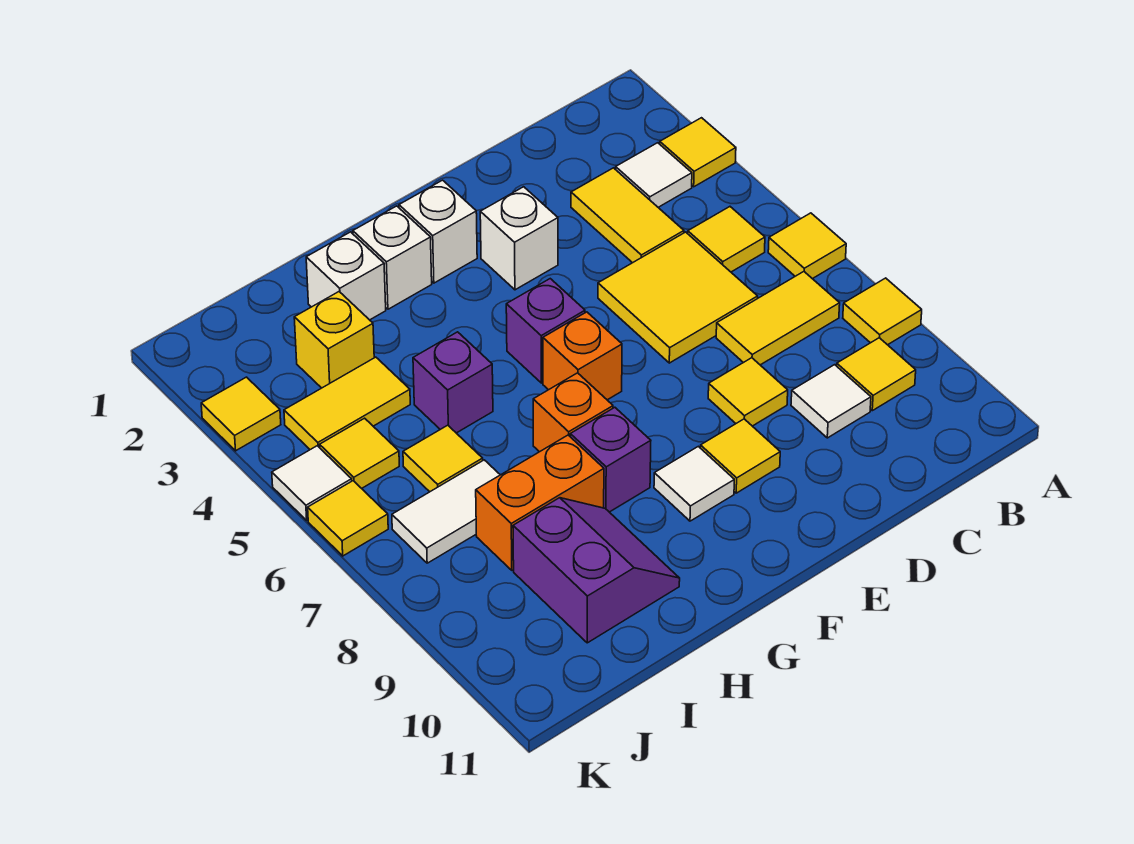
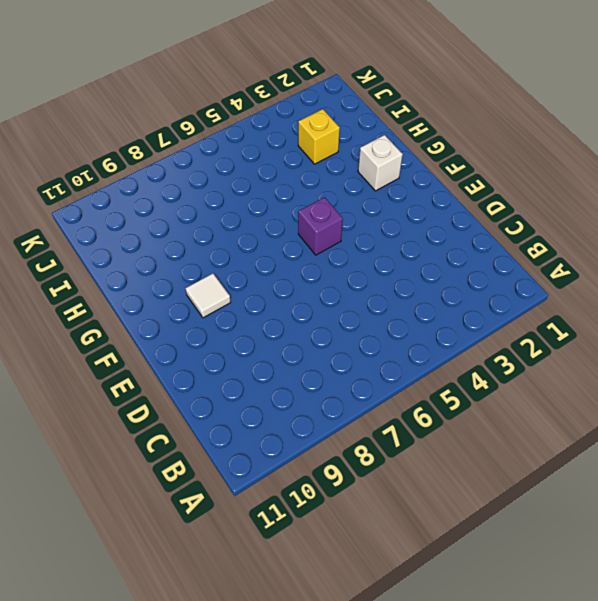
none -> yellow 1x1 tile [660,118,736,187]
none -> yellow 1x1 tile [768,213,846,279]
none -> yellow 1x1 tile [843,278,922,345]
none -> white 1x1 tile [616,143,692,207]

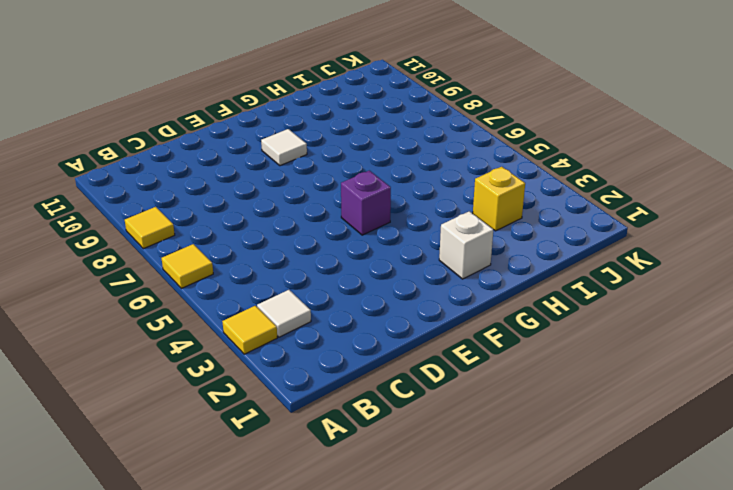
none -> yellow 1x1 tile [688,207,765,272]
none -> yellow 1x2 tile [716,272,840,365]
none -> yellow 1x1 tile [837,338,916,411]
none -> yellow 1x2 tile [571,168,684,263]

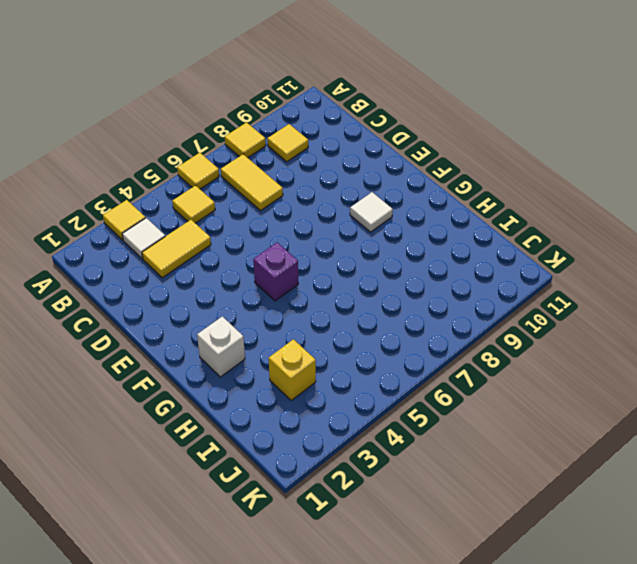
none -> yellow 2x2 tile [598,232,758,363]
none -> white 1x1 tile [791,365,871,438]
none -> yellow 1x1 tile [708,358,788,426]
none -> white 1x1 brick [480,187,558,290]

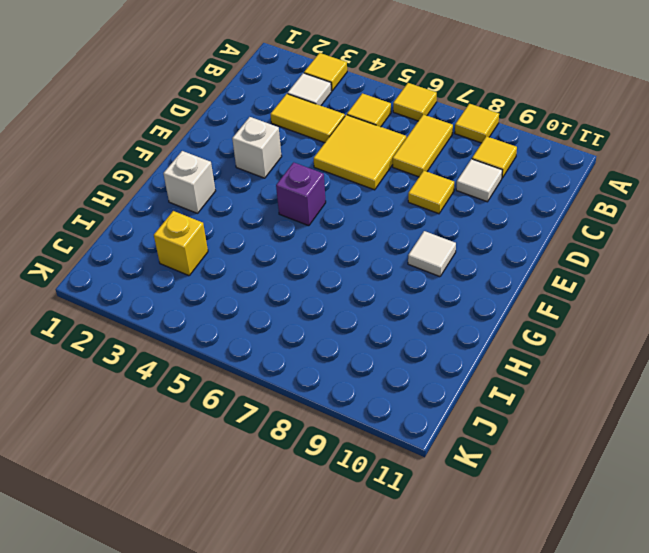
none -> yellow 1x1 tile [700,419,780,493]
none -> white 1x1 brick [399,180,477,283]
none -> orange 1x1 brick [543,312,622,400]
none -> orange 1x1 brick [533,373,613,452]

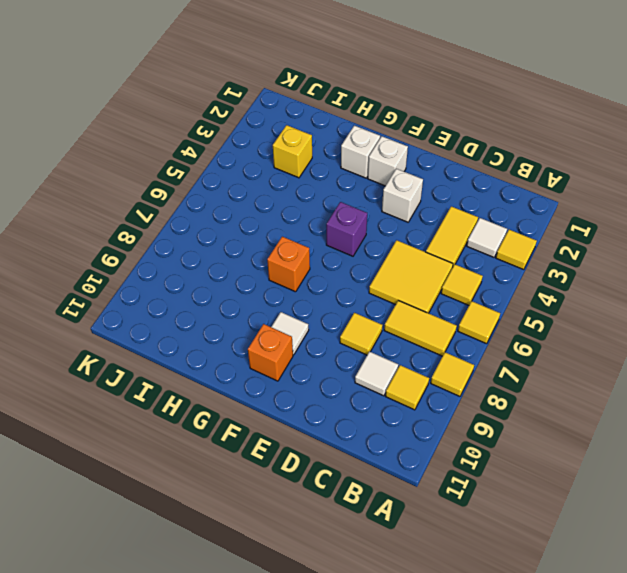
orange 1x1 brick [248,324,293,381] -> orange 1x1 brick moved to [543,312,622,400]
none -> yellow 1x1 tile [700,419,780,493]
none -> purple 1x1 brick [570,407,651,512]
none -> white 1x1 brick [306,232,386,320]
none -> purple 1x1 brick [413,332,493,433]

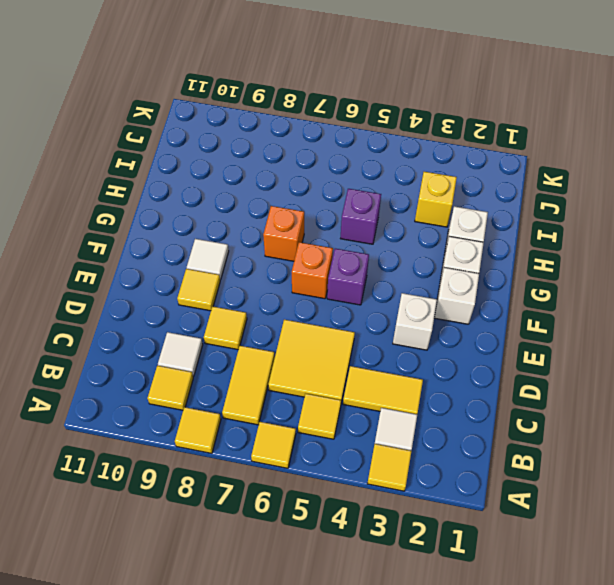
none -> purple 1x1 brick [570,407,651,512]
none -> orange 1x2 brick [476,435,604,570]
none -> purple 2x2 slope [513,498,680,643]
none -> yellow 1x2 tile [284,357,410,450]

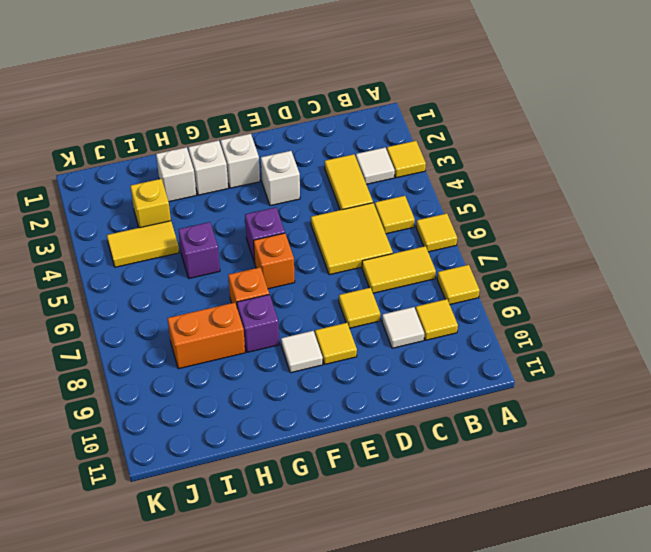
none -> purple 2x2 slope [513,498,680,643]
none -> yellow 1x1 tile [403,425,483,492]
none -> white 1x2 tile [392,460,500,563]
none -> yellow 1x1 tile [320,418,399,488]

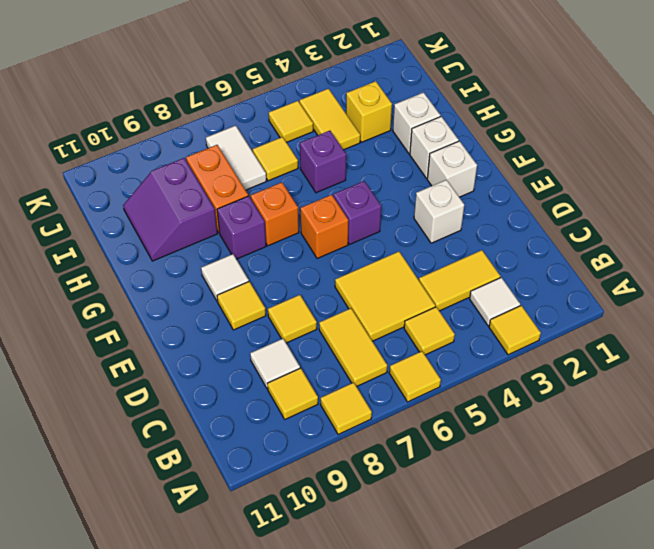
purple 2x2 slope [123,158,217,261] -> purple 2x2 slope turned to [513,498,680,643]
none -> yellow 1x1 tile [201,377,281,451]
none -> white 1x1 tile [272,446,352,520]
none -> yellow 1x1 tile [308,481,388,556]

